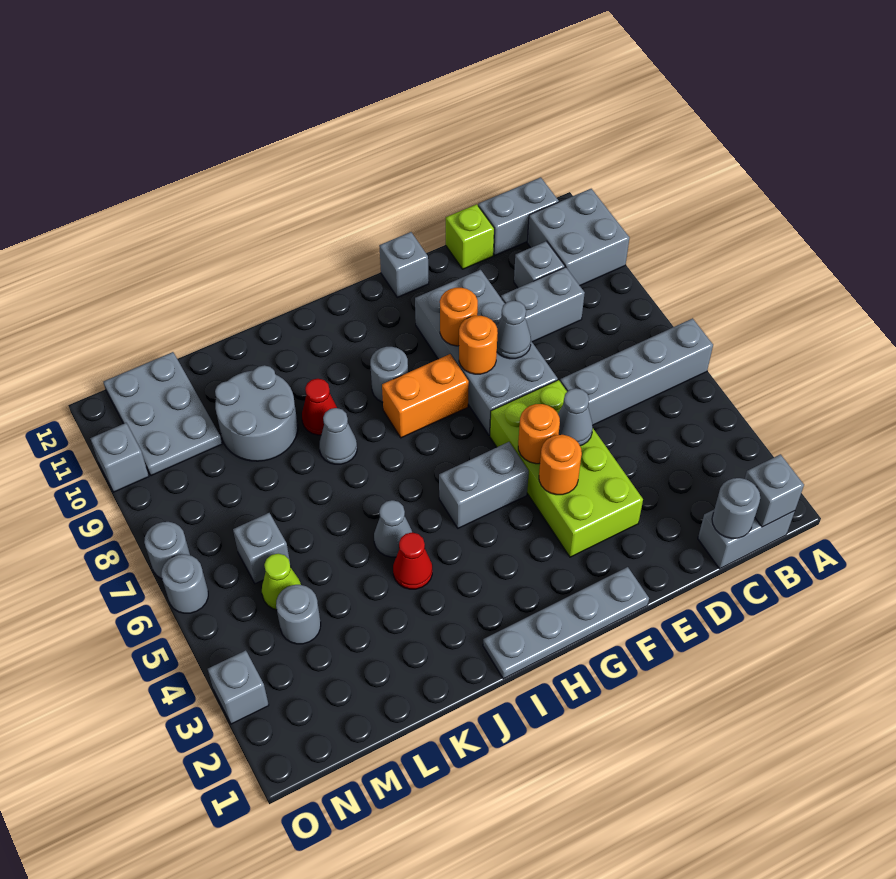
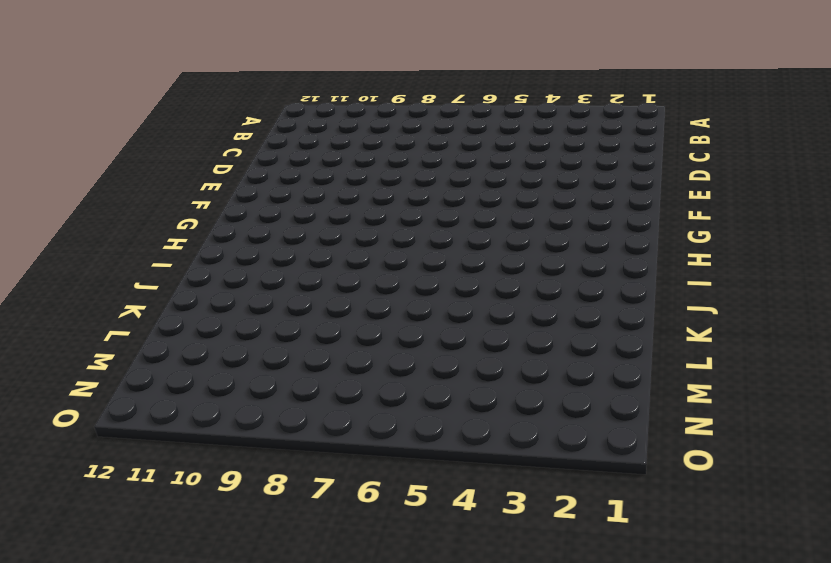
none -> grey 1x4 brick [560,318,713,425]
none -> grey 2x2 brick [527,189,629,285]
none -> grey 1x2 brick [698,510,795,569]
none -> grey 1x2 brick [478,177,559,255]

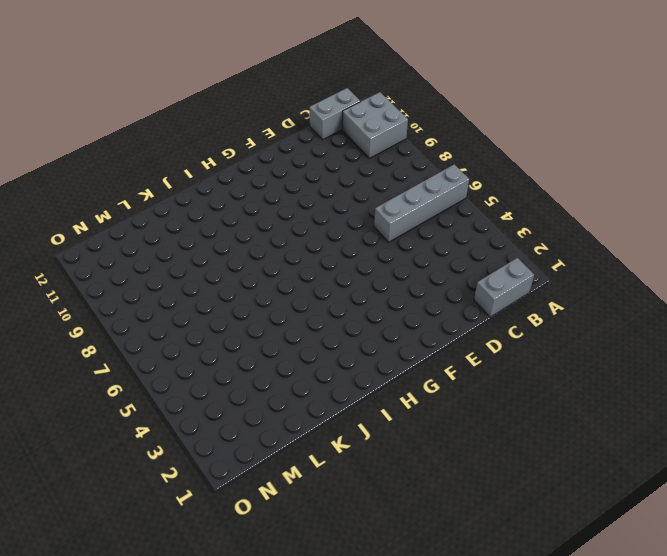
none -> grey 1x2 brick [501,267,585,342]
none -> grey 1x1 brick [514,241,565,288]
none -> lime 1x1 brick [446,204,494,269]
none -> lime 2x4 brick [490,380,643,557]

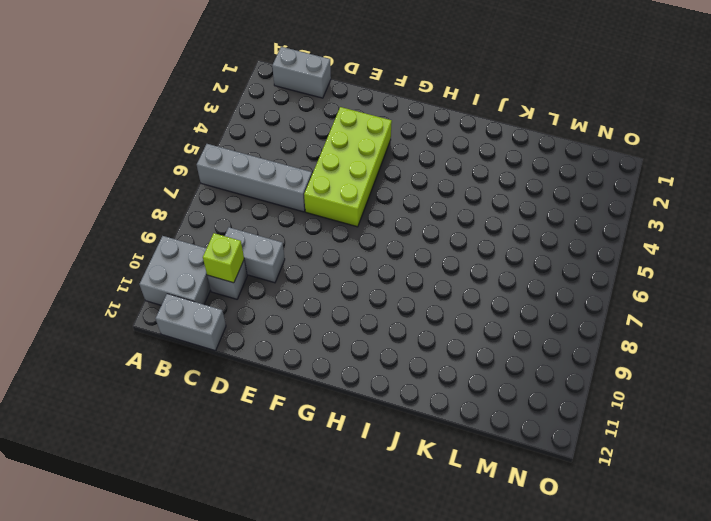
lime 1x1 brick [203,233,244,283] -> lime 1x1 brick moved to [446,204,494,269]
none -> grey 2x4 brick [415,270,558,435]
none -> grey 1x4 plate [483,567,649,679]
none -> grey 1x1 brick [379,232,429,297]
none -> grey 1x2 brick [439,442,529,528]

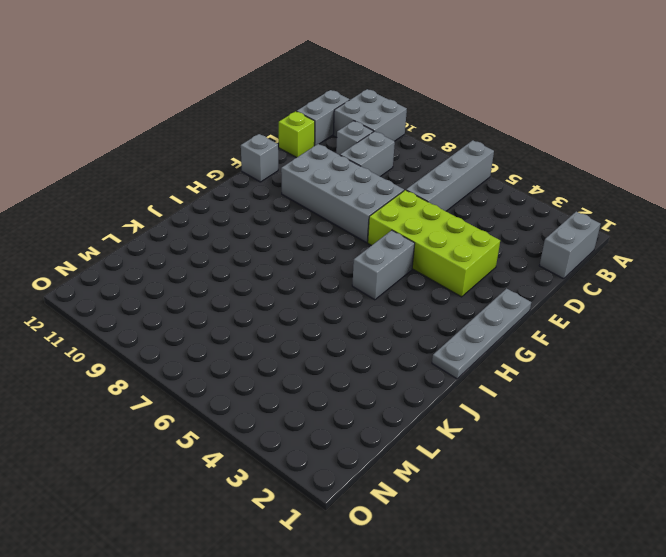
none -> orange 1x2 brick [382,354,469,438]
none -> grey 1x1 round brick [370,347,408,402]
none -> red 1x1 cone [393,532,432,589]
none -> grey 1x1 cone [374,500,412,557]

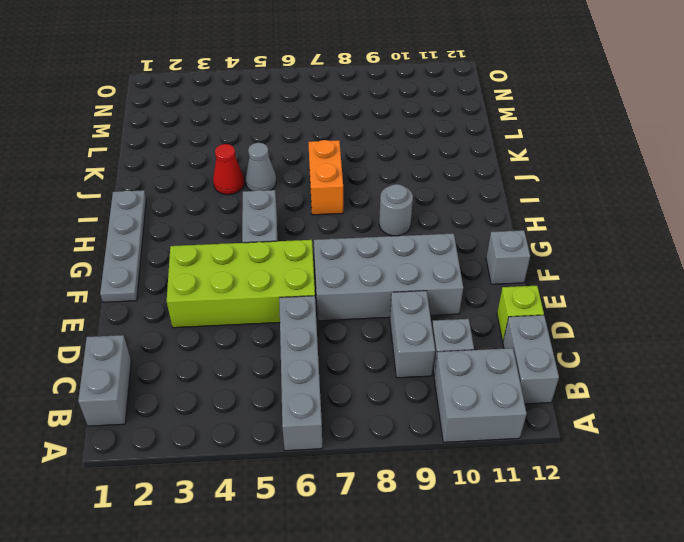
orange 1x2 brick [308,140,343,215] -> orange 1x2 brick moved to [382,354,469,438]
none -> grey 1x1 cone [319,408,357,464]
none -> red 1x1 cone [302,379,337,435]
none -> grey 2x2 round brick [215,365,298,461]
none -> grey 1x1 round brick [276,585,321,644]

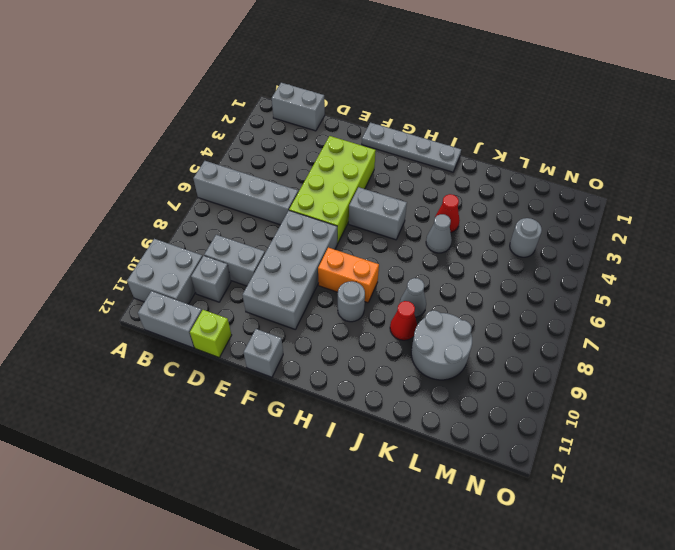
none -> lime 1x1 cone [262,554,301,610]
none -> grey 1x1 brick [233,513,291,584]
none -> grey 2x3 plate [103,352,222,476]
none -> grey 1x1 brick [208,650,269,724]

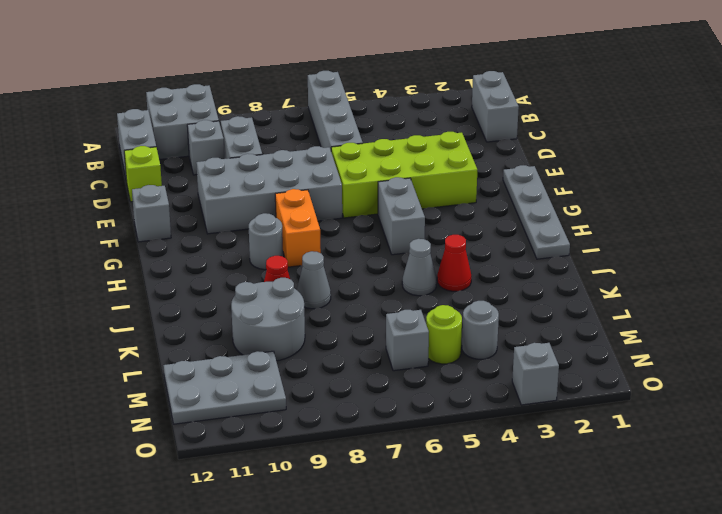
lime 1x1 round brick [426,305,462,364] -> lime 1x1 cone [262,554,301,610]
none -> grey 1x1 round brick [161,554,208,613]
none -> grey 1x1 round brick [144,522,190,579]
none -> grey 1x1 brick [90,423,149,492]
none -> grey 1x1 brick [745,454,804,527]

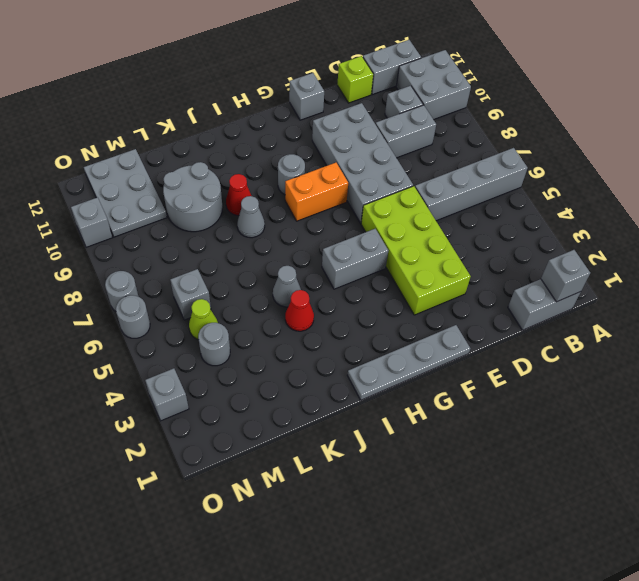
none -> grey 1x1 round brick [712,478,760,539]
none -> grey 1x1 cone [558,388,593,446]
none -> grey 1x1 cone [497,301,531,359]
none -> orange 1x1 round brick [539,435,582,495]

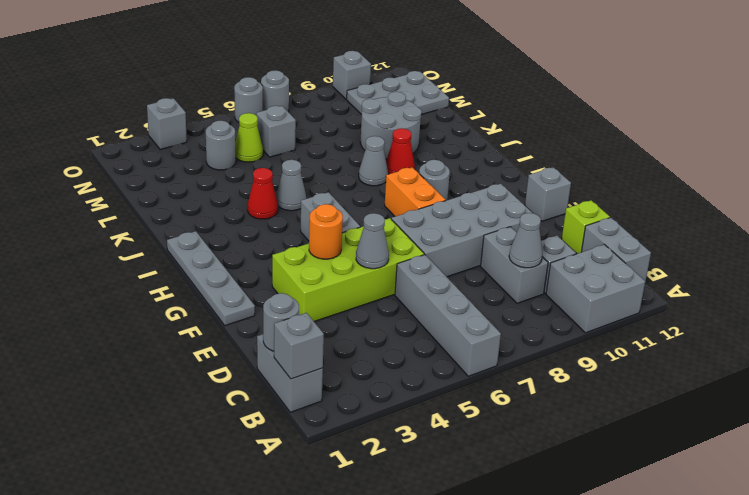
grey 1x1 cone [509,213,543,268] -> grey 1x1 cone moved to [497,301,531,359]
none -> orange 1x1 round brick [518,404,560,464]
none -> orange 1x1 round brick [459,316,498,374]
none -> orange 1x1 round brick [440,288,478,346]

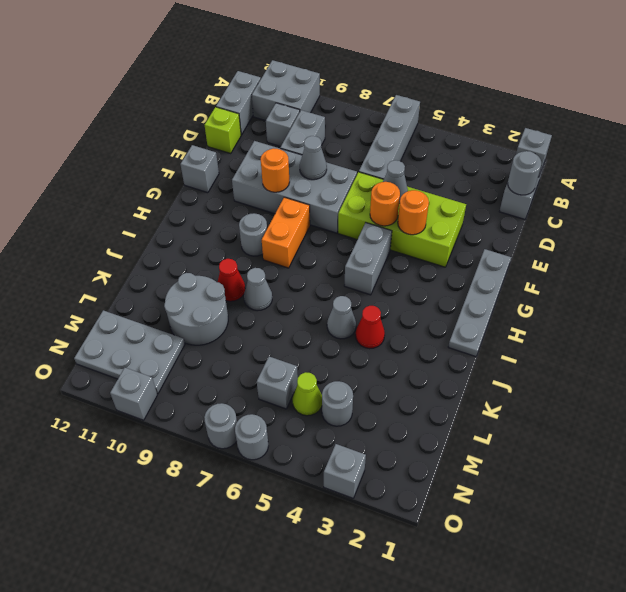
none -> orange 1x1 round brick [459,316,498,374]

